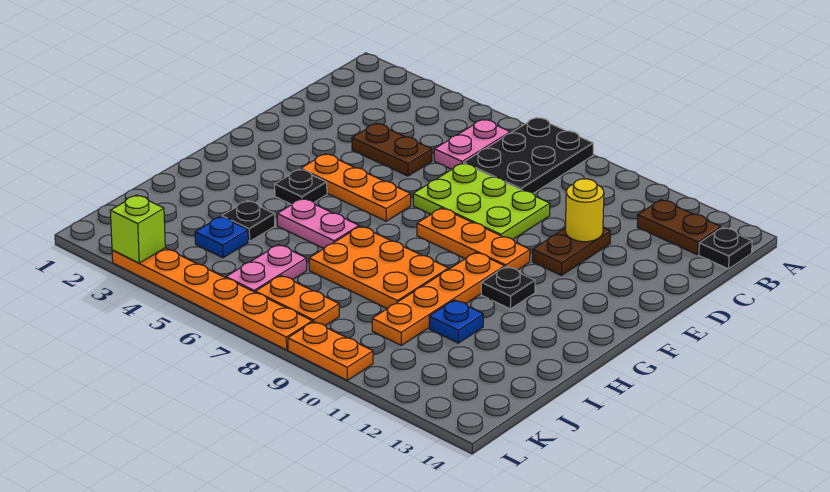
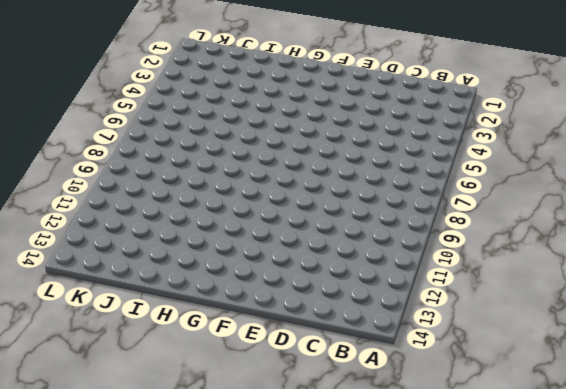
none -> black 2x3 plate [464,117,593,193]
none -> pink 1x2 plate [434,119,510,169]
none -> brown 1x2 plate [637,200,721,255]

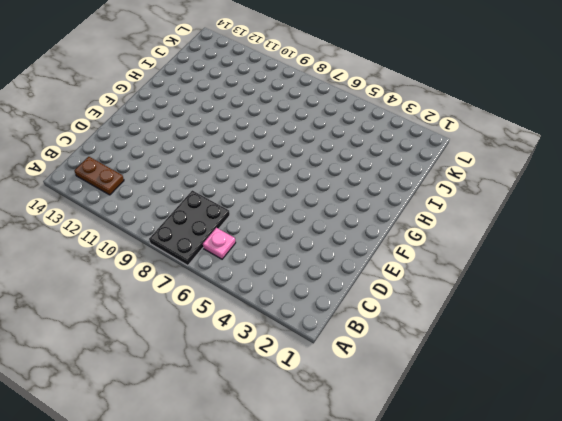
pink 1x1 plate [203,228,236,259] -> pink 1x2 plate [434,119,510,169]
none -> black 1x1 plate [699,227,752,269]
none -> brown 1x2 plate [352,123,432,176]
none -> lime 2x3 plate [413,163,550,240]

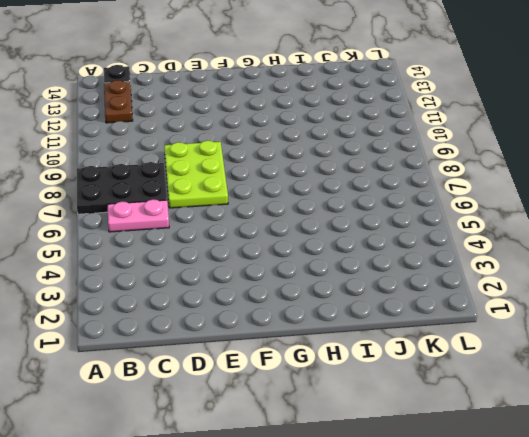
none -> brown 1x2 plate [352,123,432,176]
none -> brown 1x2 plate [532,228,610,275]
none -> orange 1x3 plate [301,154,411,221]

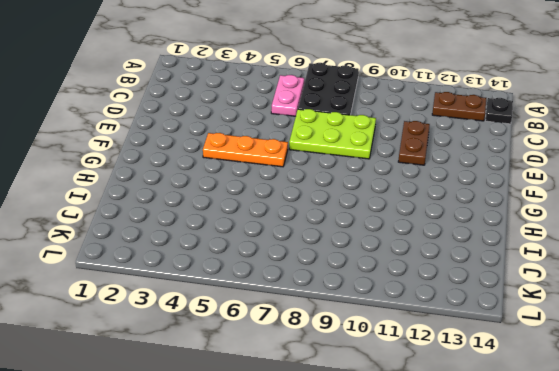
none -> brown 1x2 plate [352,123,432,176]
none -> orange 1x3 plate [417,208,530,270]
none -> black 1x1 plate [275,169,327,205]

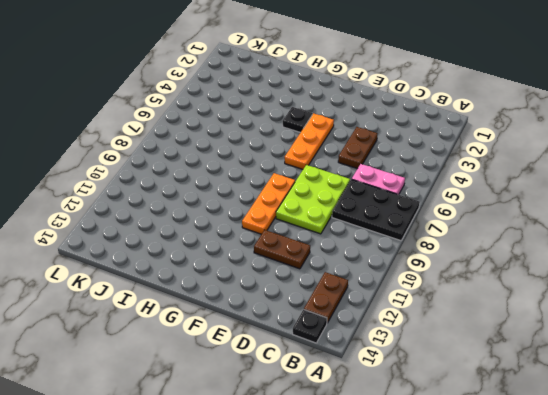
none -> orange 1x4 plate [372,252,504,345]
none -> black 1x1 plate [481,267,535,309]
none -> pink 1x2 plate [277,199,359,248]

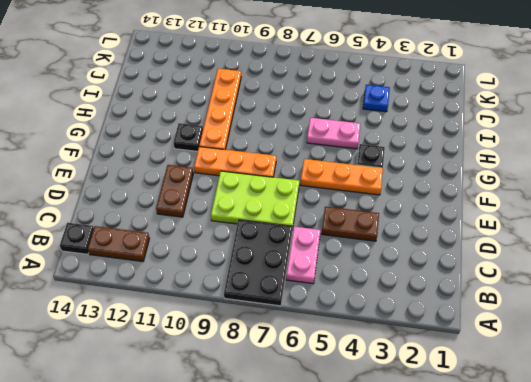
none -> orange 2x3 plate [309,226,448,309]
none -> black 1x1 plate [222,201,275,241]
none -> blue 1x1 plate [429,300,483,343]

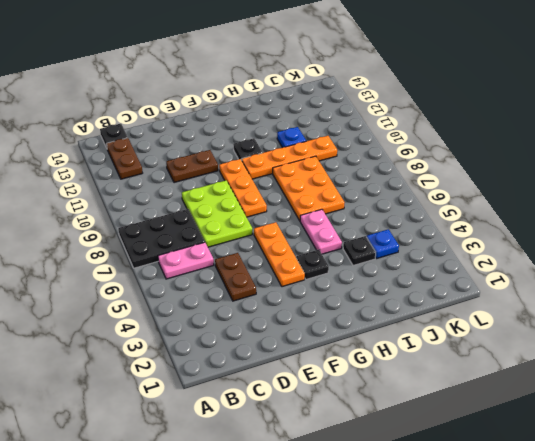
none -> pink 1x2 plate [226,245,307,292]
none -> orange 1x2 plate [255,275,339,326]
none -> orange 1x6 plate [112,248,312,350]

